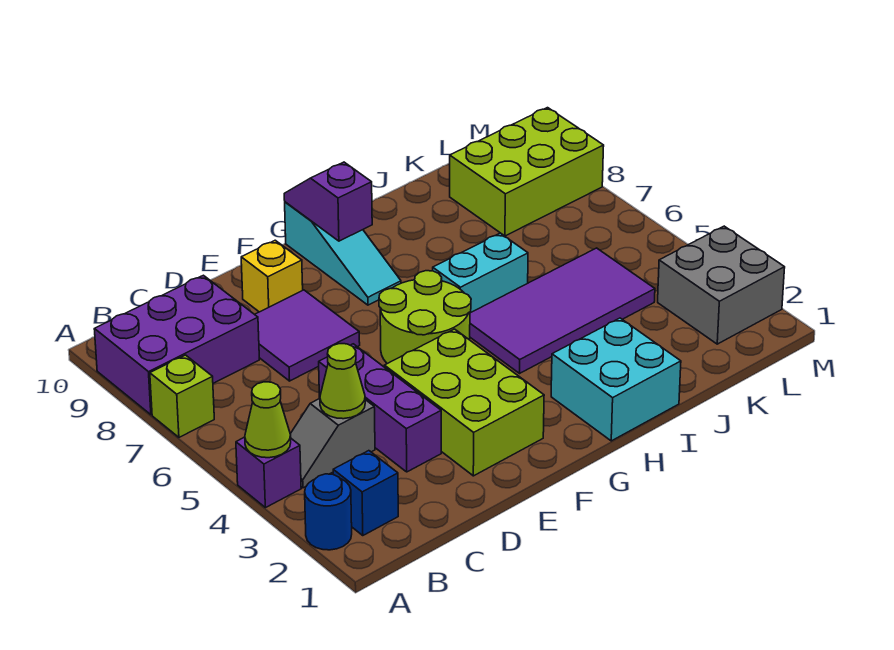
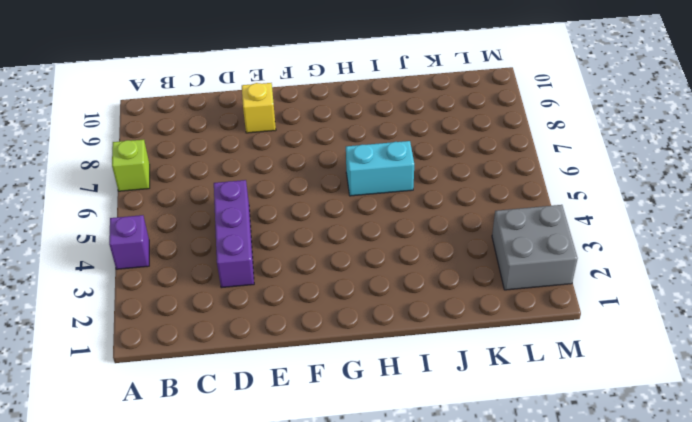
none -> blue 1x1 round brick [305,474,352,550]
none -> purple 2x3 brick [94,275,259,415]
none -> blue 1x1 brick [333,451,398,536]

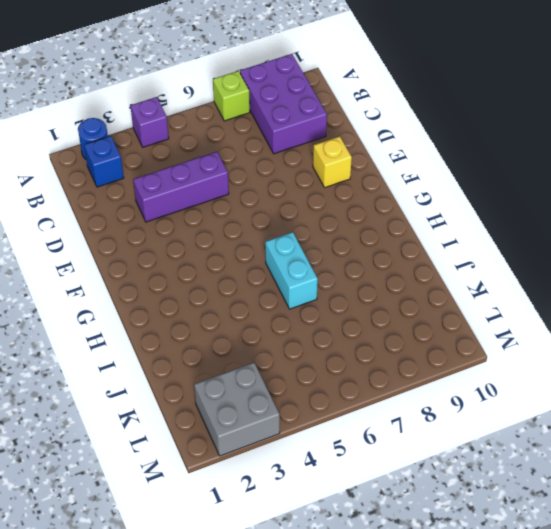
none -> grey 1x2 slope [290,398,375,488]
none -> purple 2x2 tile [255,290,360,381]
none -> lime 2x3 brick [384,329,544,476]

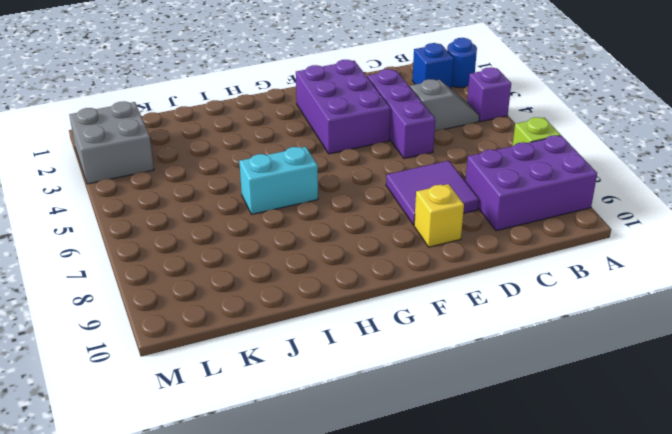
purple 2x3 brick [296,60,390,154] -> lime 2x3 brick [384,329,544,476]
none -> lime 2x2 round brick [379,271,471,364]
none -> cyan 1x3 slope [285,202,401,305]
none -> cyan 2x2 brick [551,318,681,441]

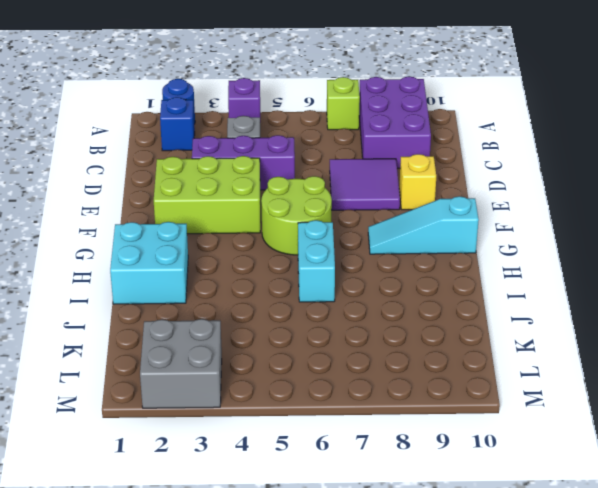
none -> purple 2x4 tile [470,248,655,373]
none -> lime 2x3 brick [450,108,604,236]
none -> lime 1x1 cone [245,382,291,458]

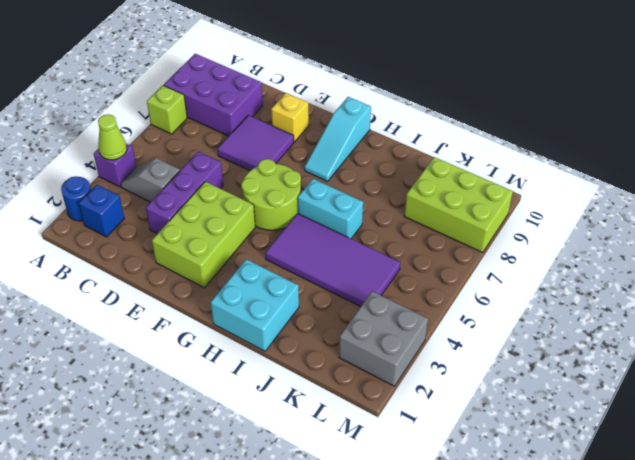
none -> lime 1x1 cone [320,344,365,419]
none -> purple 1x2 slope [284,162,372,241]

